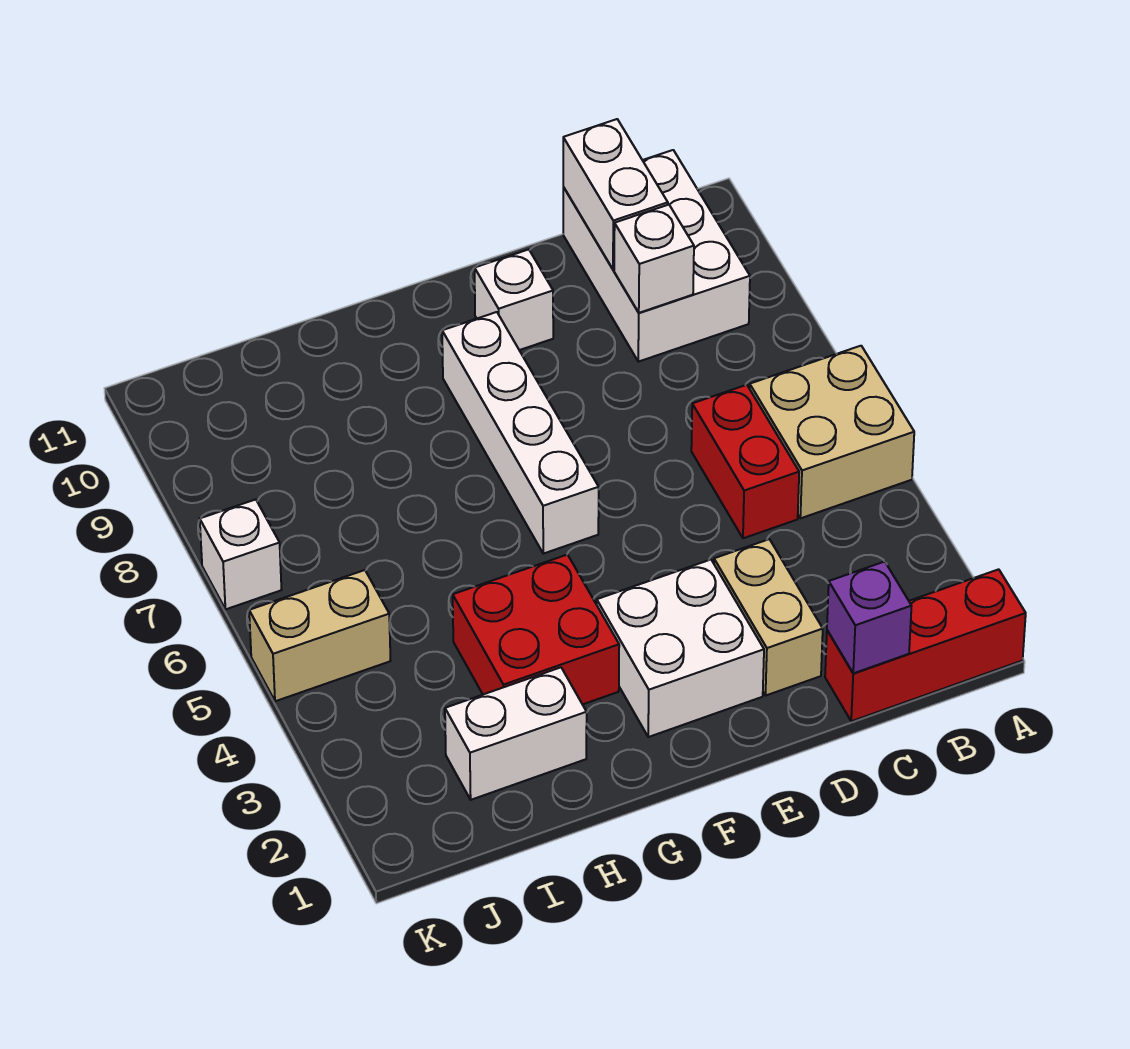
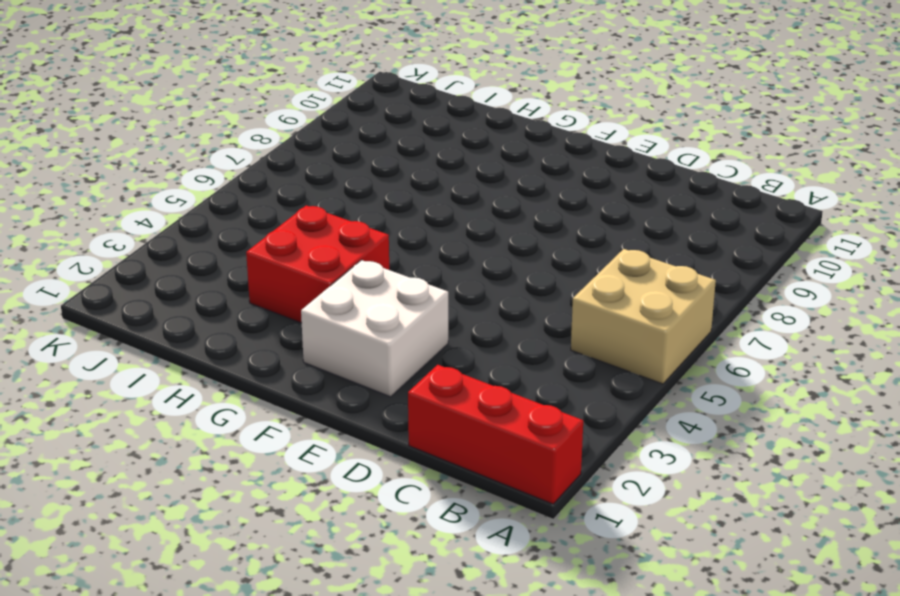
none -> white 2x3 brick [563,150,750,362]
none -> red 1x2 brick [691,385,799,538]
none -> tan 1x2 brick [714,539,823,695]

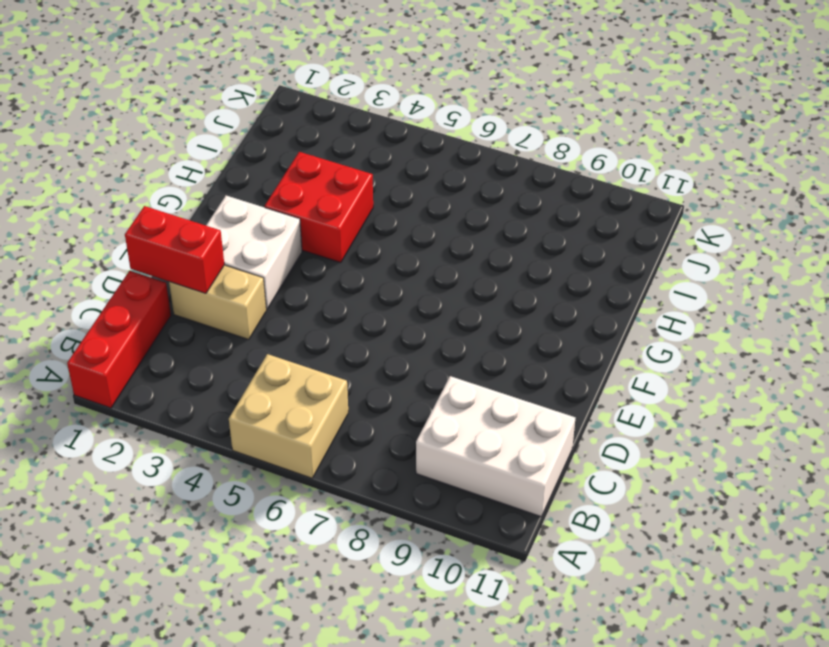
red 1x2 brick [125,206,224,294] -> red 1x2 brick moved to [691,385,799,538]
none -> white 1x1 brick [475,249,553,350]
none -> white 1x4 brick [442,312,599,554]
none -> white 1x2 brick [445,667,587,800]

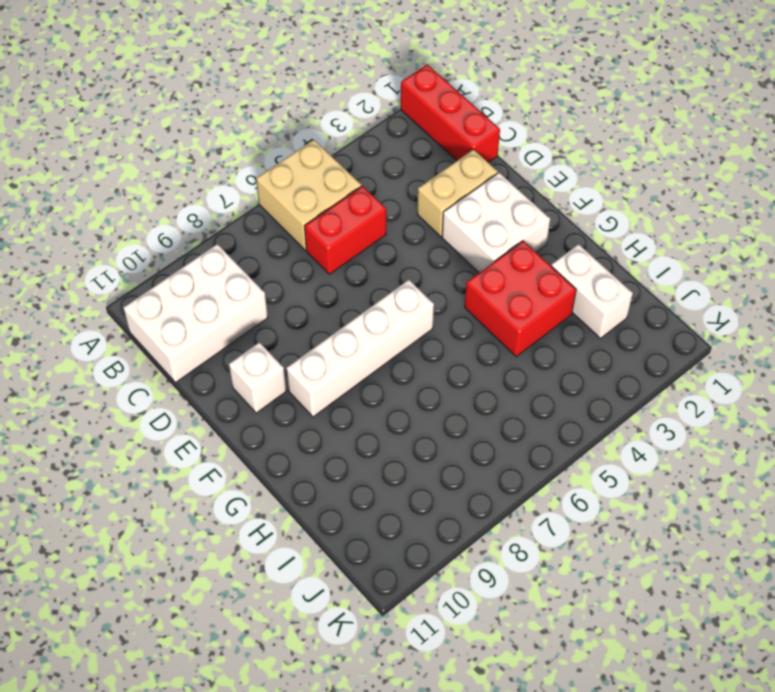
none -> tan 1x2 brick [249,570,391,701]
none -> white 1x1 brick [200,499,281,609]
none -> purple 1x1 brick [827,561,911,673]

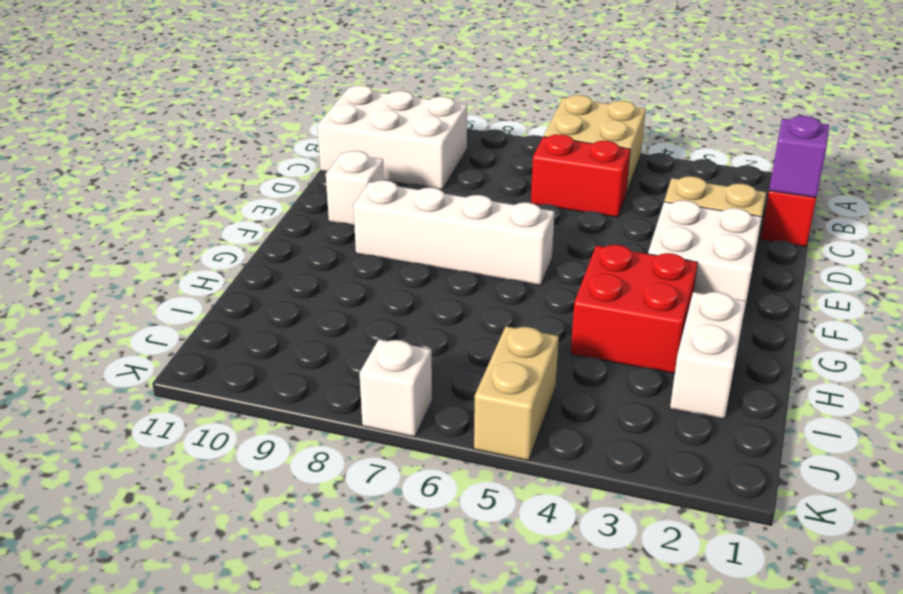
none -> white 1x1 brick [614,205,694,313]
none -> white 1x2 brick [563,119,668,270]

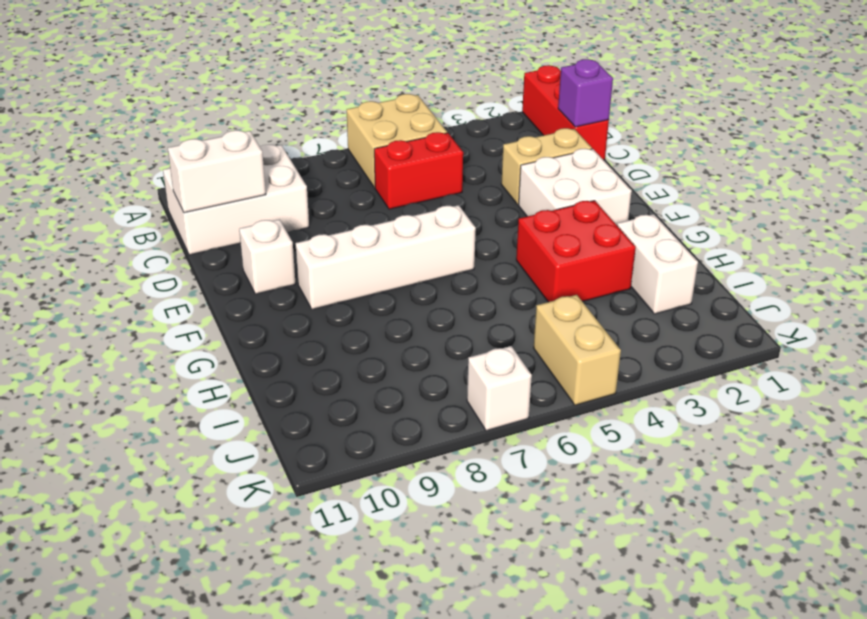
none -> white 1x1 brick [614,205,694,313]

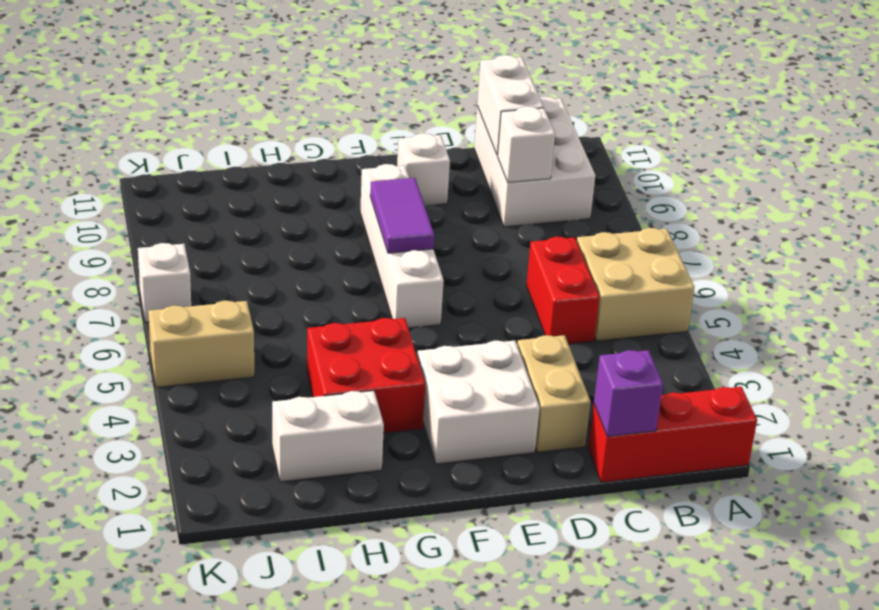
purple 1x2 tile [370,178,434,253] -> none

